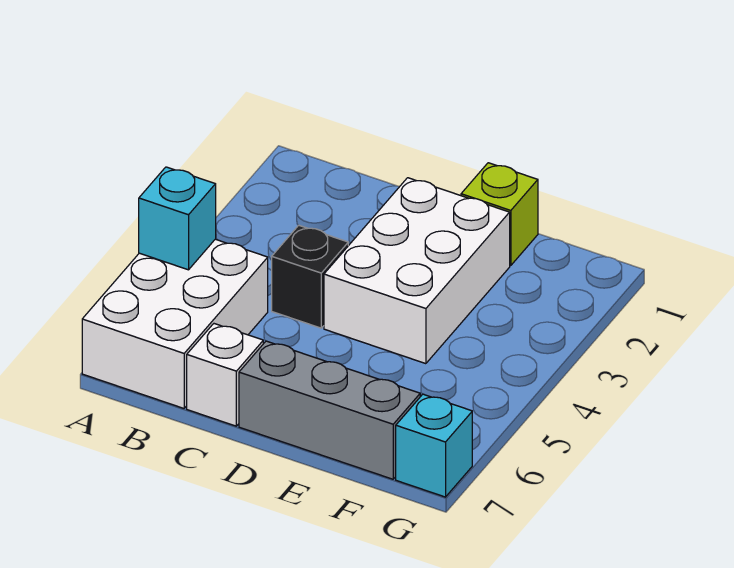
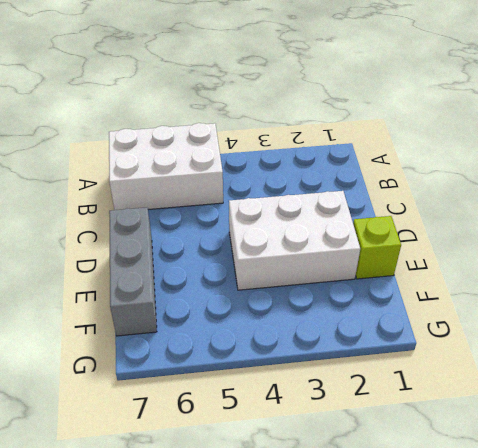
none -> black 1x1 brick [272,225,348,328]
none -> white 1x1 brick [187,324,263,426]

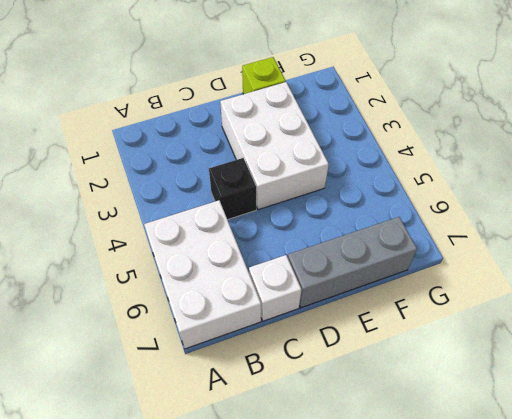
none -> cyan 1x1 brick [396,394,472,497]
none -> cyan 1x1 brick [139,167,216,270]

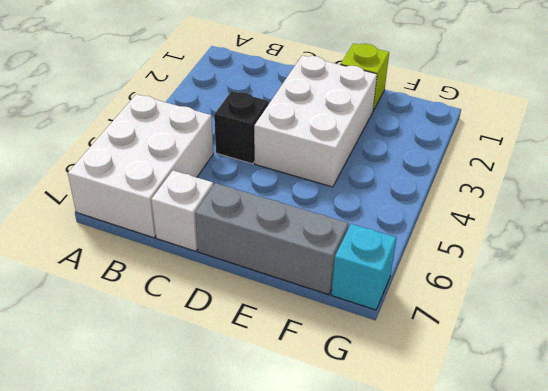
none -> cyan 1x1 brick [139,167,216,270]

